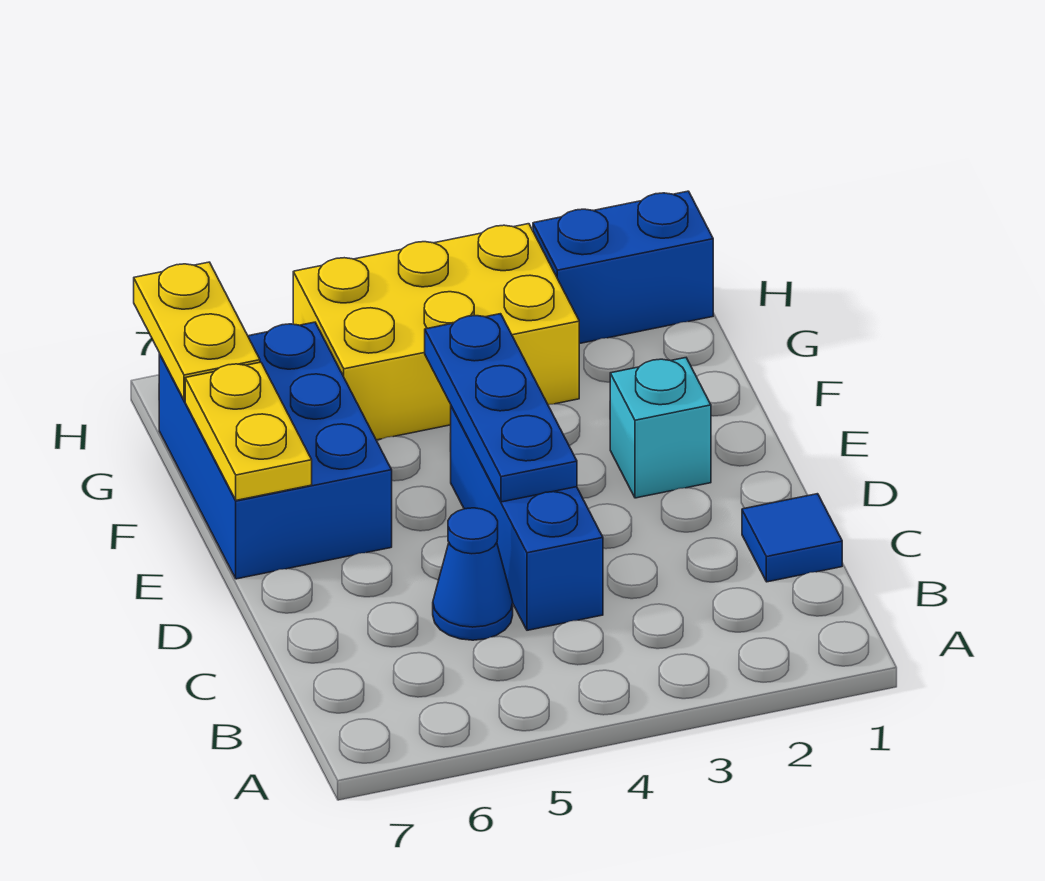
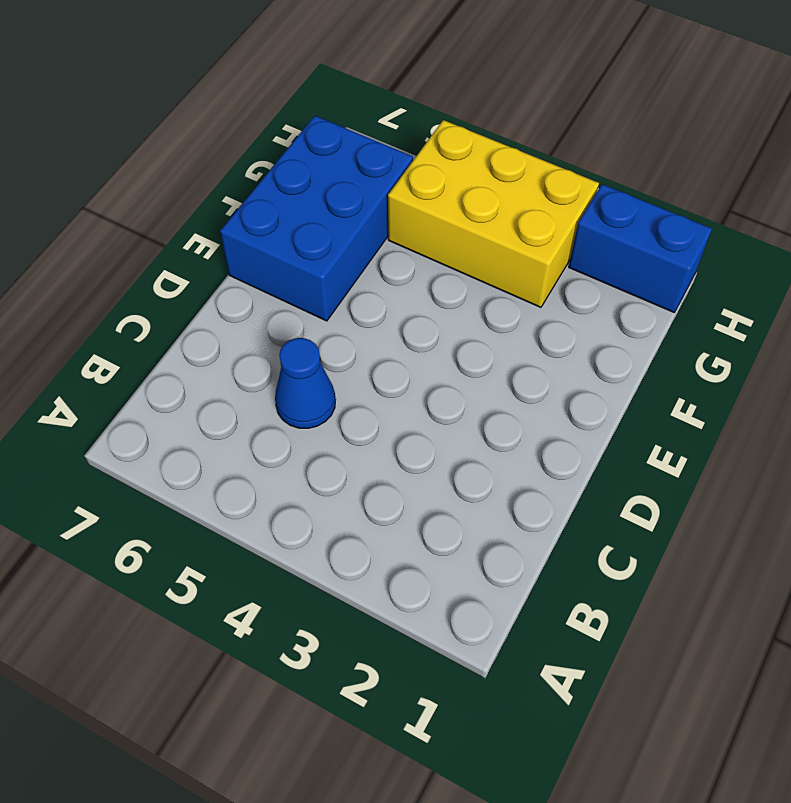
none -> blue 1x1 tile [742,494,842,582]
none -> blue 1x3 brick [450,406,603,630]

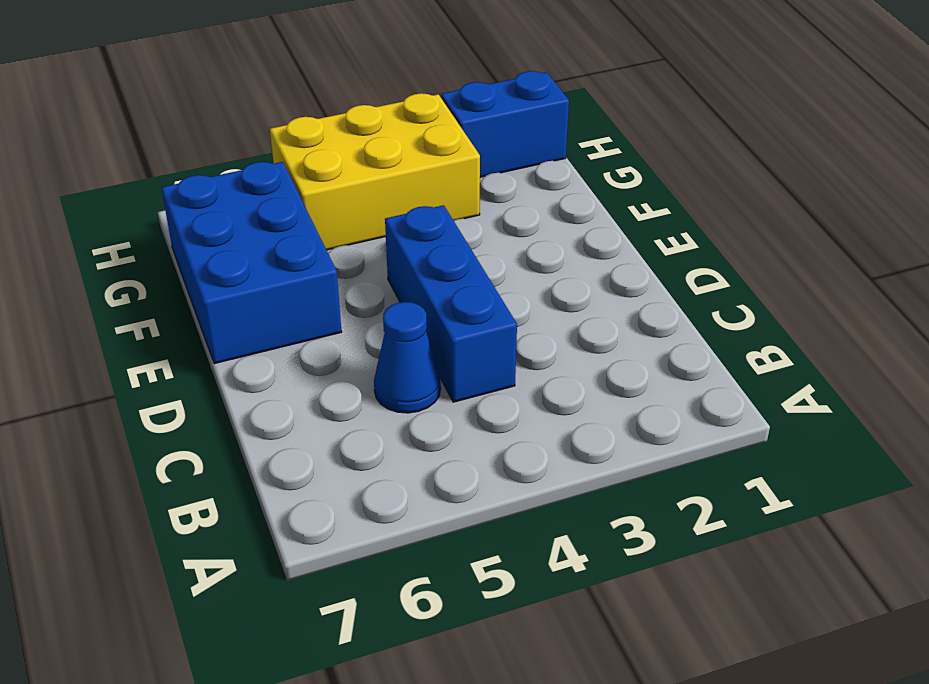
none -> blue 1x1 tile [742,494,842,582]
none -> cyan 1x1 brick [610,358,711,498]

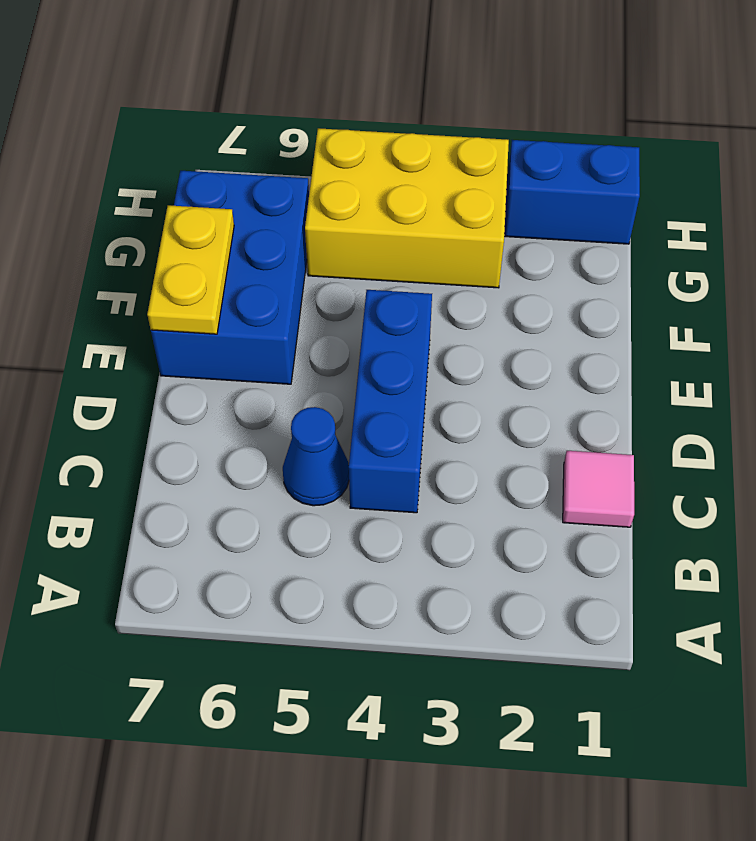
pink 1x1 tile [563,451,634,527] -> blue 1x1 tile [742,494,842,582]
none -> cyan 1x1 brick [610,358,711,498]
none -> blue 1x3 plate [425,314,577,502]

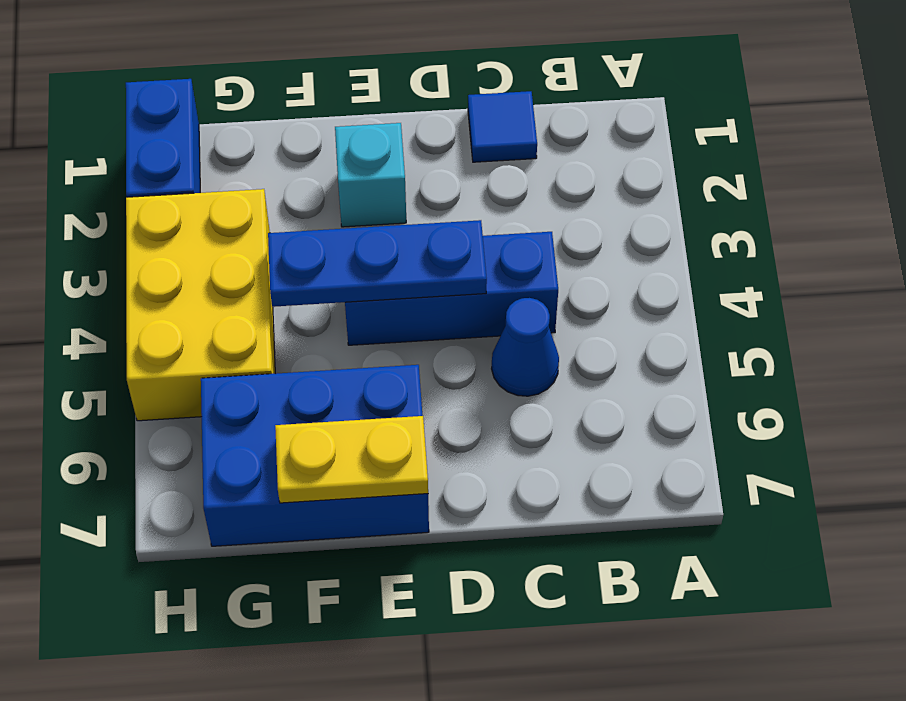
none -> yellow 1x2 plate [134,262,260,400]

